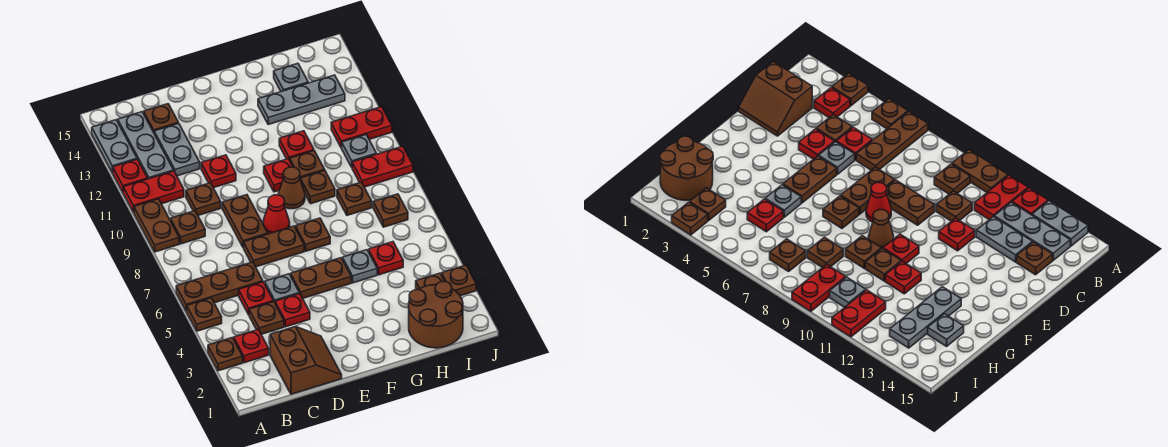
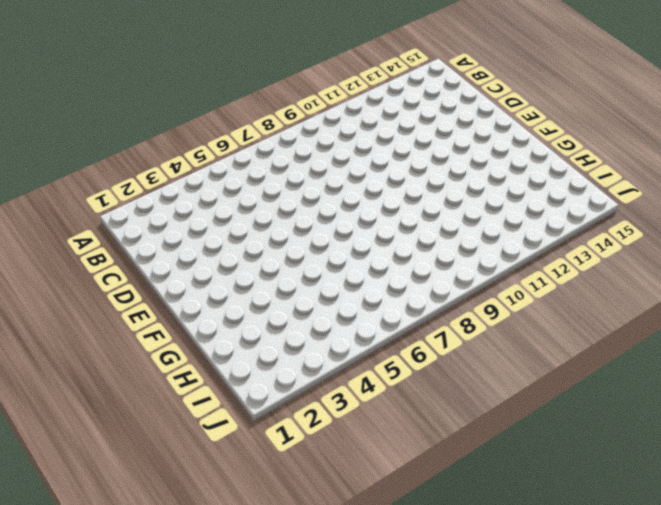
none -> brown 1x1 plate [208,338,243,371]
none -> brown 1x1 plate [187,298,222,331]
none -> brown 1x3 plate [176,262,263,311]
none -> brown 1x2 plate [134,199,179,252]

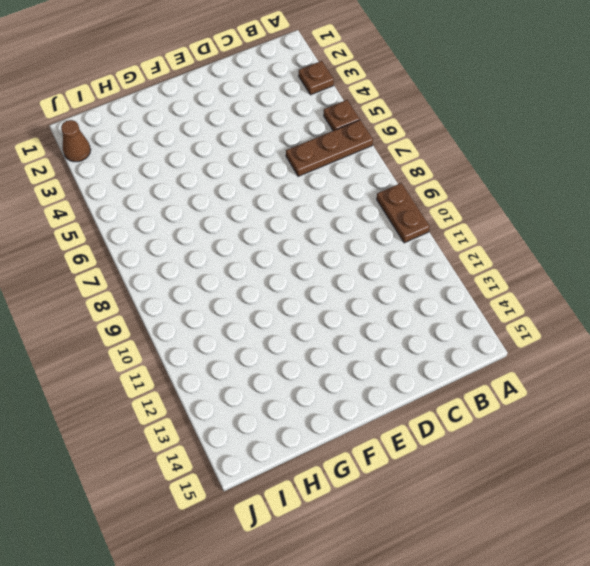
brown 1x1 cone [61,120,91,162] -> brown 1x1 cone moved to [279,167,305,209]
none -> red 1x2 plate [123,171,184,212]
none -> red 1x1 plate [113,159,148,192]
none -> grey 1x2 plate [92,120,137,173]
none -> red 1x1 plate [234,330,269,363]

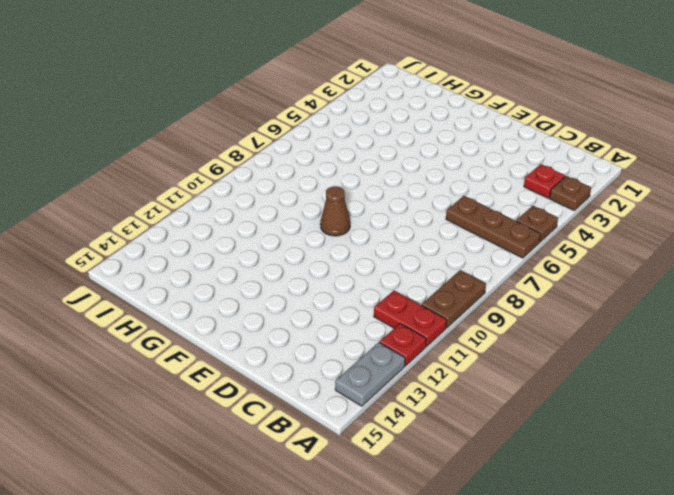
none -> brown 1x1 plate [171,211,205,244]
none -> grey 1x3 plate [118,112,174,179]
none -> brown 2x2 slope [270,326,342,394]
none -> brown 1x1 plate [249,302,284,334]

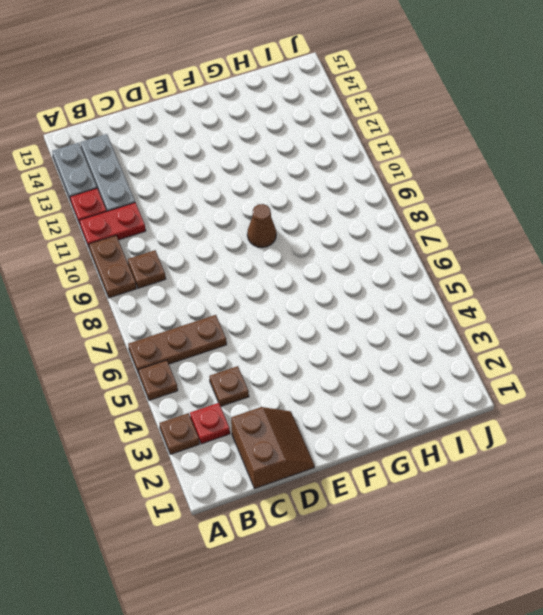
none -> red 1x1 plate [239,282,273,315]
none -> brown 1x1 plate [186,183,221,215]
none -> grey 1x2 plate [154,123,200,176]
none -> brown 1x1 plate [144,104,178,132]

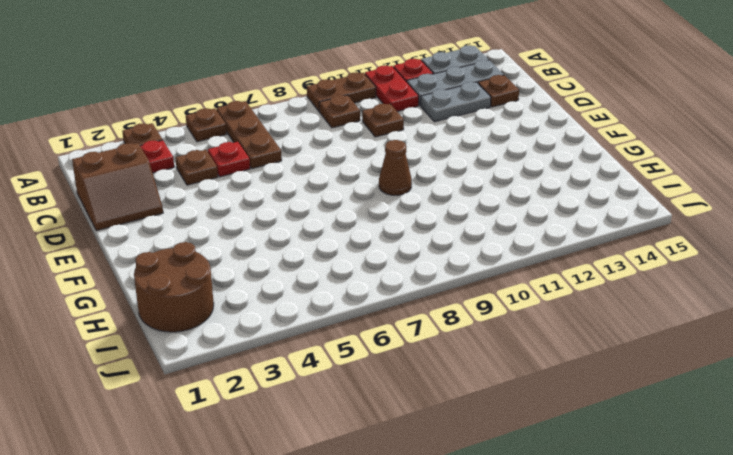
none -> red 1x1 plate [275,293,310,327]
none -> grey 1x1 plate [265,274,299,302]
none -> brown 1x2 plate [244,226,304,267]
none -> brown 1x2 plate [222,195,268,248]

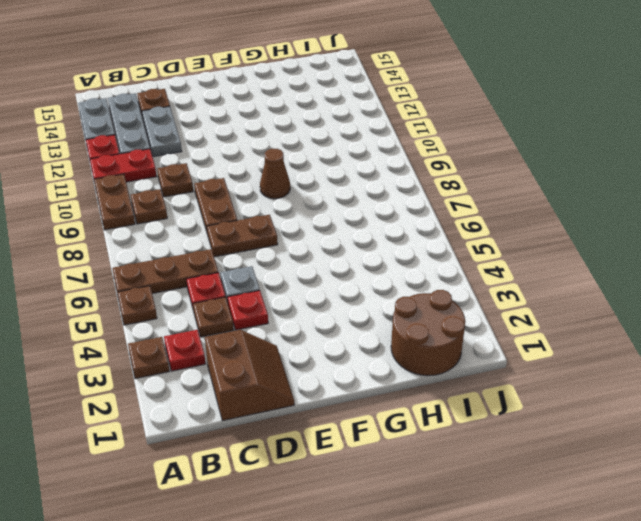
none -> red 1x1 plate [201,155,236,188]
none -> brown 1x2 plate [291,258,351,298]
none -> red 1x1 cone [263,195,290,234]
none -> brown 1x1 plate [295,218,330,251]

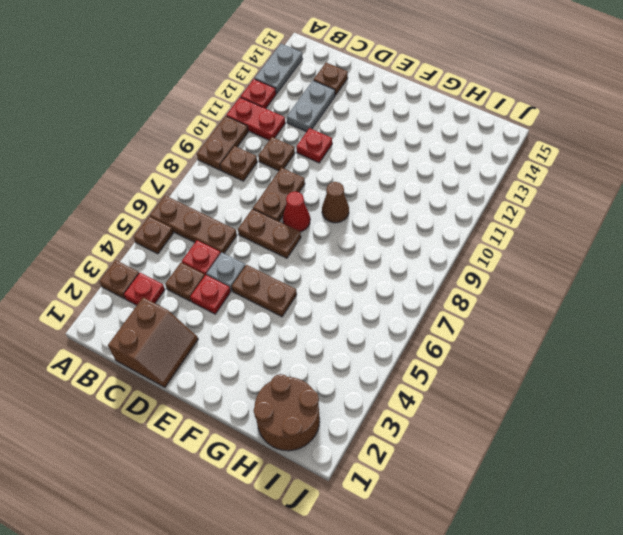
none -> grey 1x3 plate [118,112,174,179]
none -> brown 1x1 plate [295,218,330,251]
none -> red 1x1 plate [264,159,293,192]
none -> grey 1x1 plate [343,250,377,283]

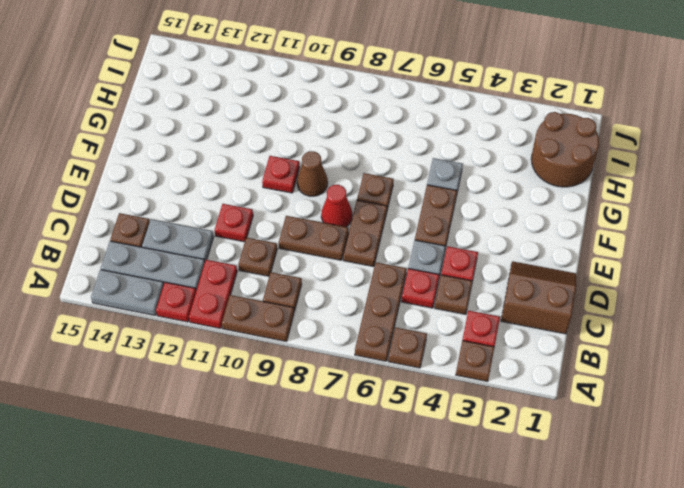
none -> brown 1x1 plate [300,170,335,204]
none -> brown 1x1 plate [290,151,325,178]
none -> red 1x1 plate [279,131,314,160]
none -> grey 1x3 plate [258,75,345,124]

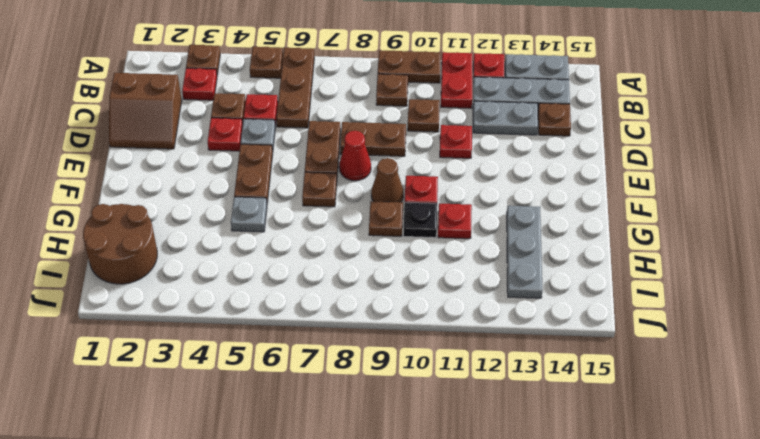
black 1x1 plate [403,202,437,238] -> brown 1x1 plate [290,151,325,178]
none -> red 1x1 plate [369,242,403,275]
none -> brown 1x1 plate [337,182,372,215]
none -> grey 1x1 plate [274,63,308,92]
none -> brown 1x1 plate [416,273,444,290]

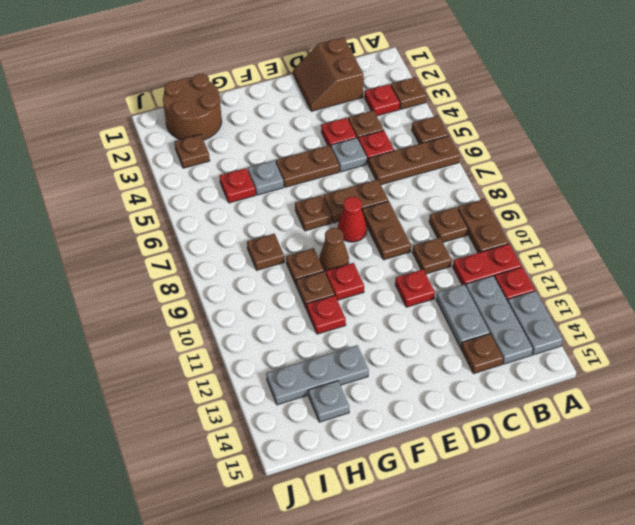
none -> brown 1x1 plate [373,194,408,227]
none -> red 1x2 plate [352,146,413,187]
none -> grey 1x1 plate [342,135,376,167]
none -> red 1x2 plate [331,107,392,148]

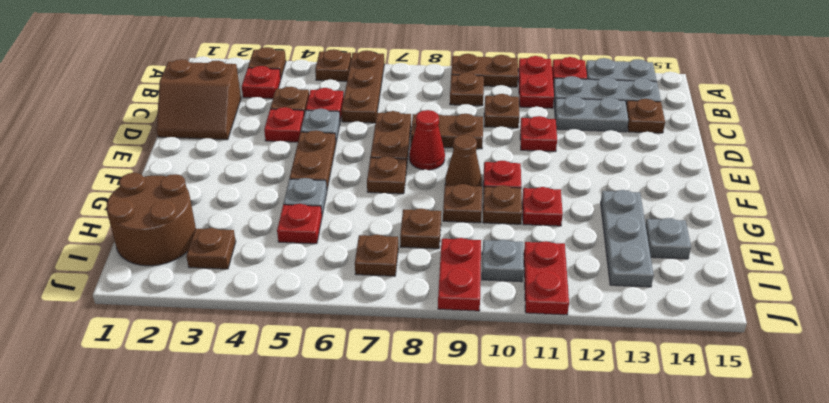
none -> brown 1x1 plate [442,265,476,296]

